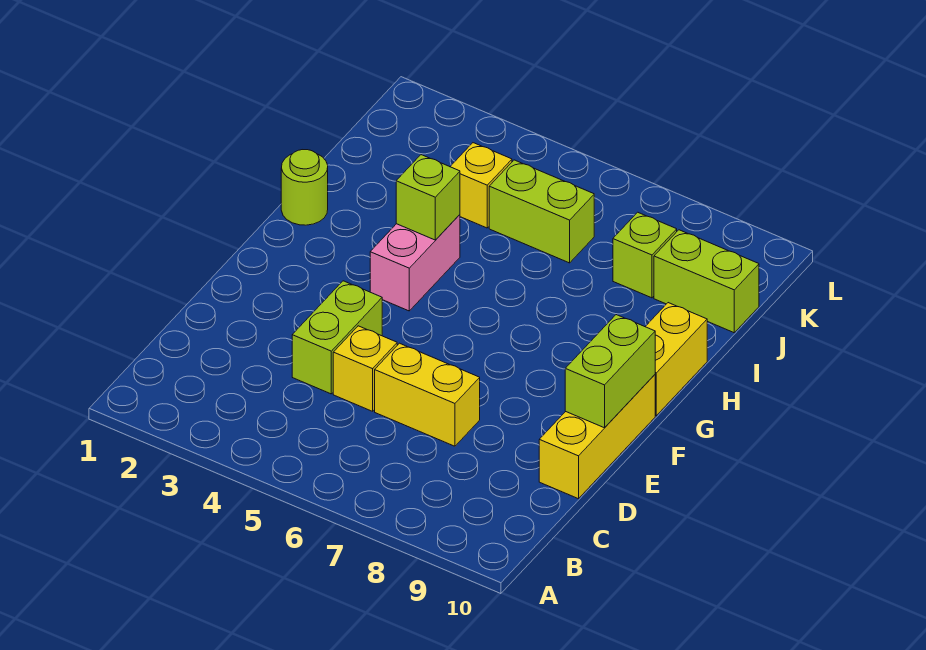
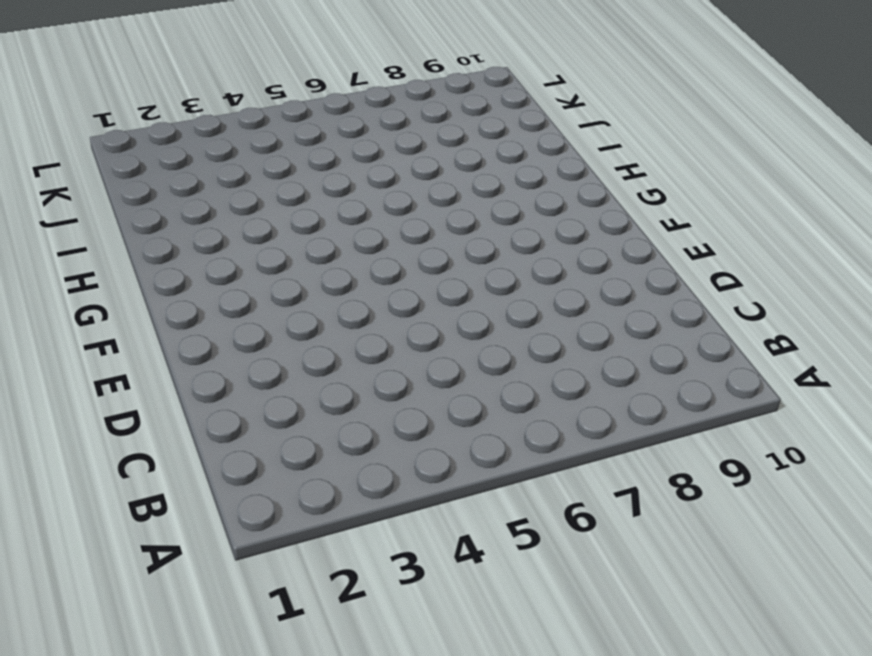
none -> lime 1x2 brick [292,281,382,394]
none -> yellow 1x1 brick [333,326,397,411]
none -> yellow 1x2 brick [375,343,480,446]

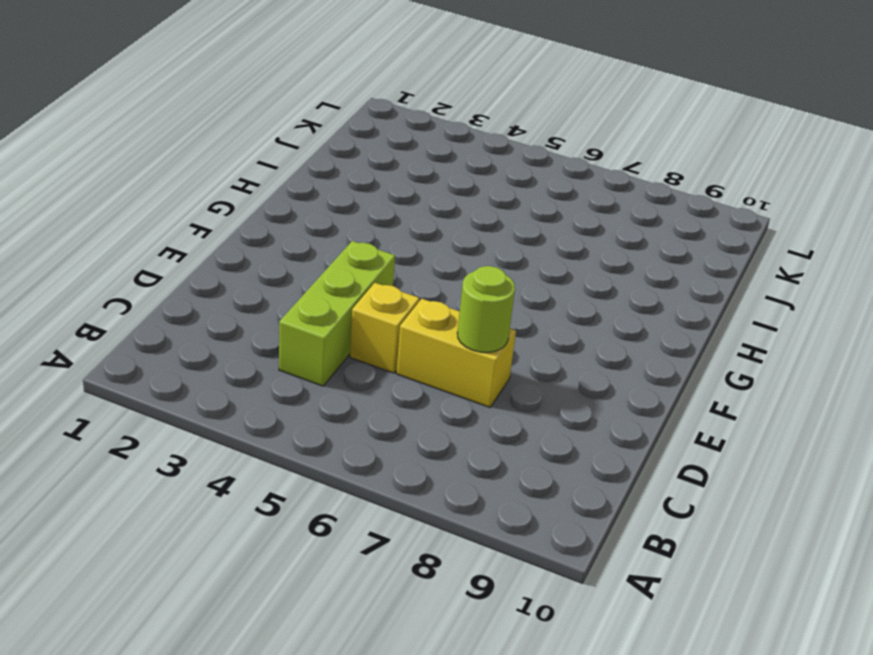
lime 1x3 brick [279,241,395,386] -> lime 1x2 brick [292,281,382,394]
lime 1x1 round brick [457,266,515,352] -> lime 1x1 round brick moved to [281,150,328,225]
none -> yellow 1x3 brick [539,375,655,499]
none -> pink 1x2 brick [370,215,460,311]
none -> yellow 1x2 brick [645,303,707,416]

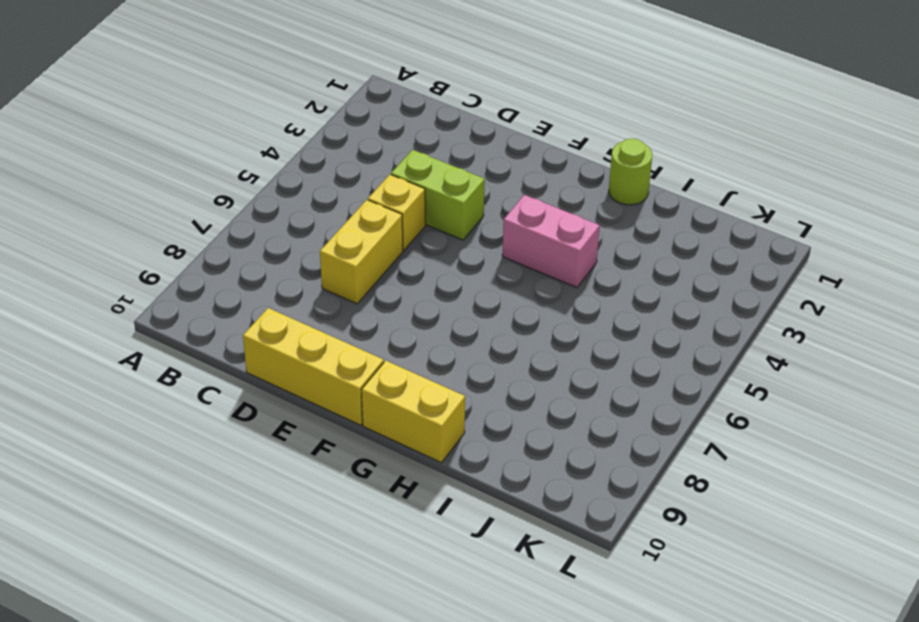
none -> yellow 1x1 brick [450,143,512,228]
none -> lime 1x2 brick [489,160,594,263]
none -> lime 1x1 brick [613,212,677,298]

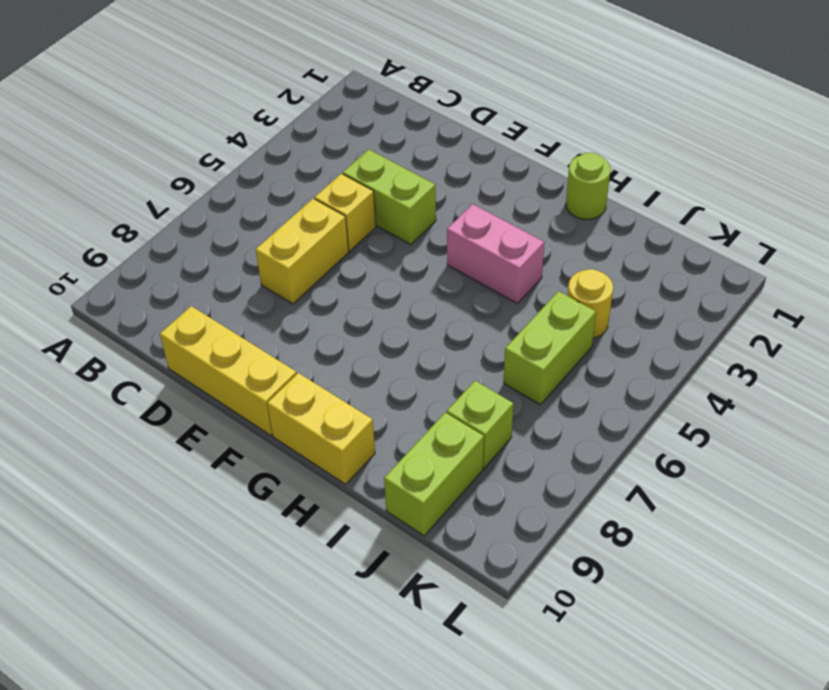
yellow 1x1 round brick [568,269,613,338] -> yellow 1x1 brick [450,143,512,228]
none -> lime 1x2 brick [565,315,655,428]
none -> lime 1x1 brick [396,155,460,240]

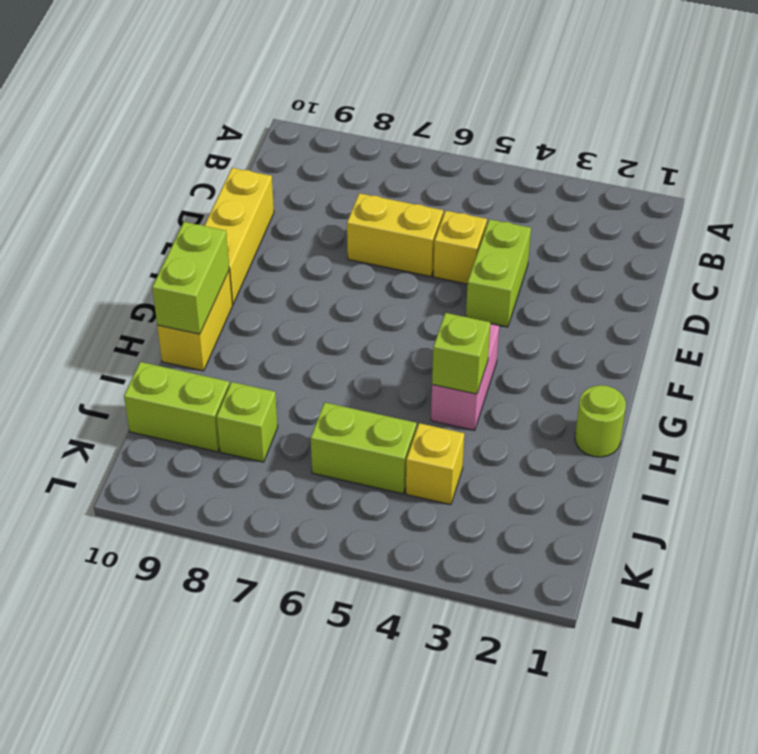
lime 1x2 brick [152,222,229,334] -> lime 1x2 brick moved to [565,315,655,428]

